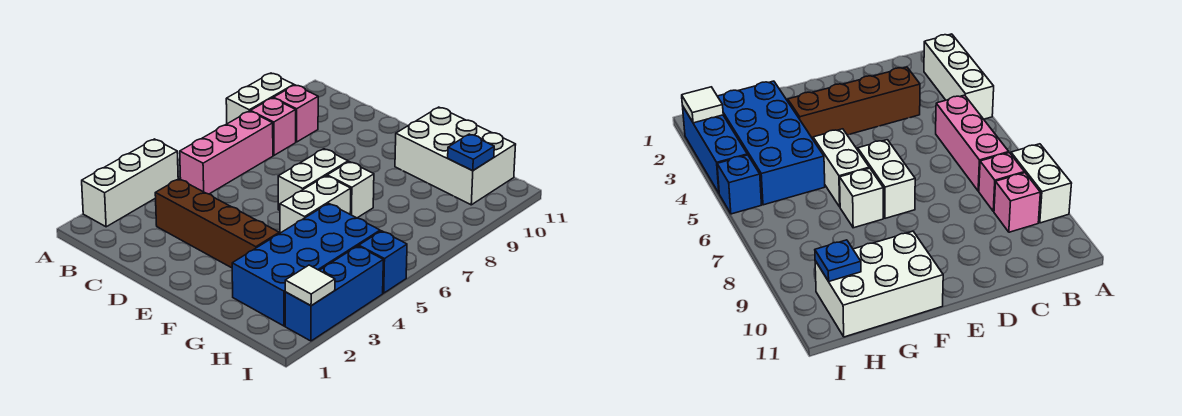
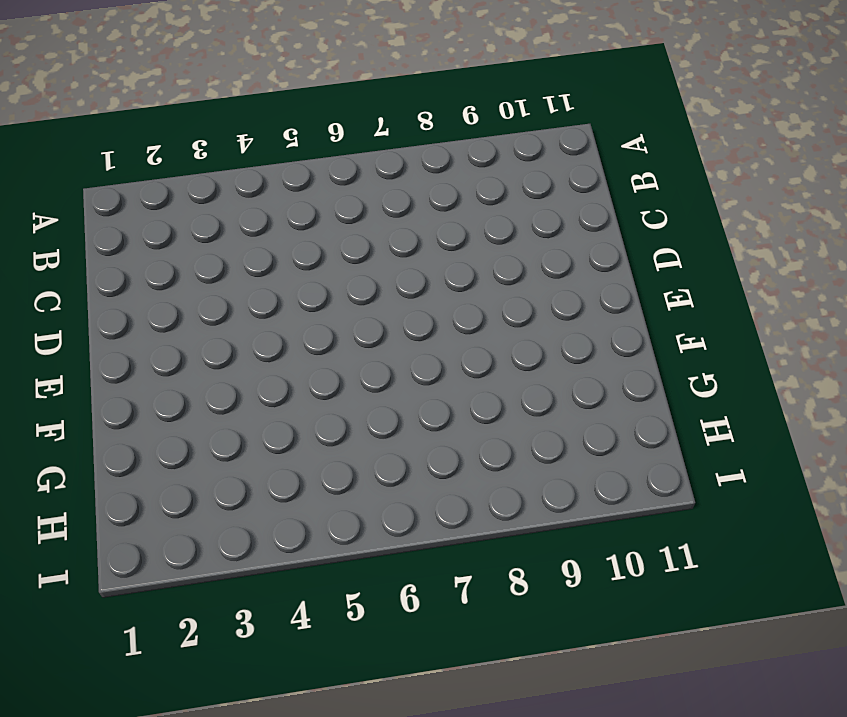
none -> white 1x3 brick [82,139,178,227]
none -> white 1x2 brick [226,73,294,124]
none -> pink 1x3 brick [180,111,273,194]

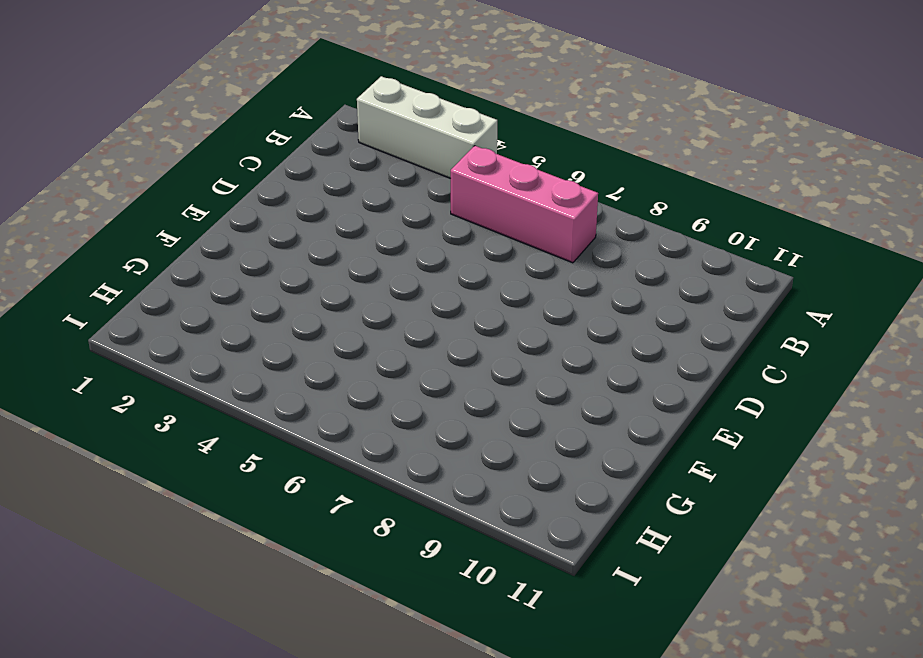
none -> white 1x2 brick [226,73,294,124]
none -> pink 1x1 brick [251,98,296,155]
none -> pink 1x1 brick [273,85,318,142]

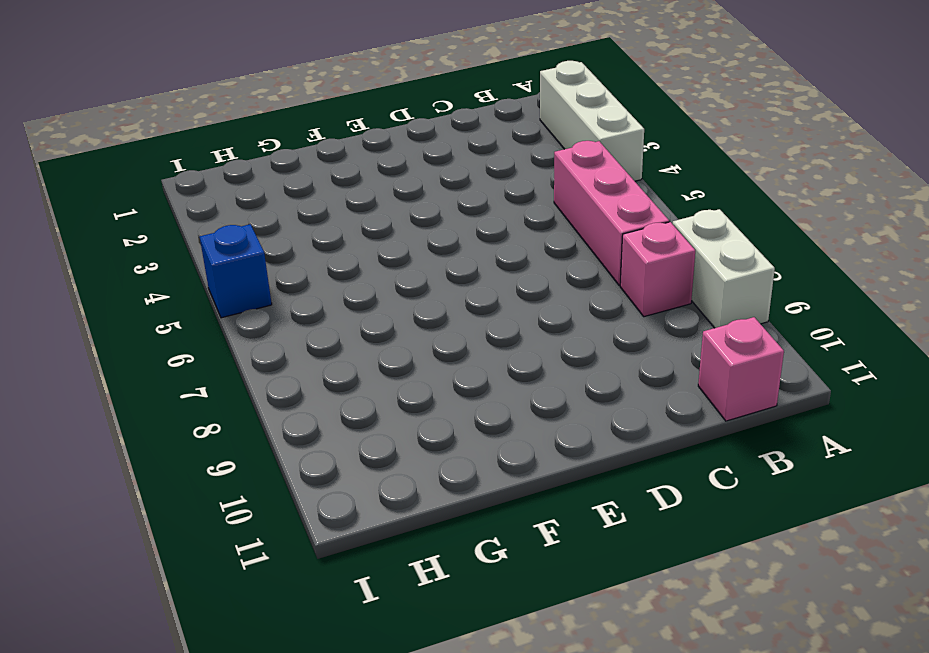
pink 1x1 brick [698,317,784,421] -> pink 1x1 brick moved to [273,85,318,142]
none -> brown 1x4 brick [155,179,279,268]
none -> white 1x2 brick [278,149,348,210]
none -> white 1x2 brick [280,176,351,233]

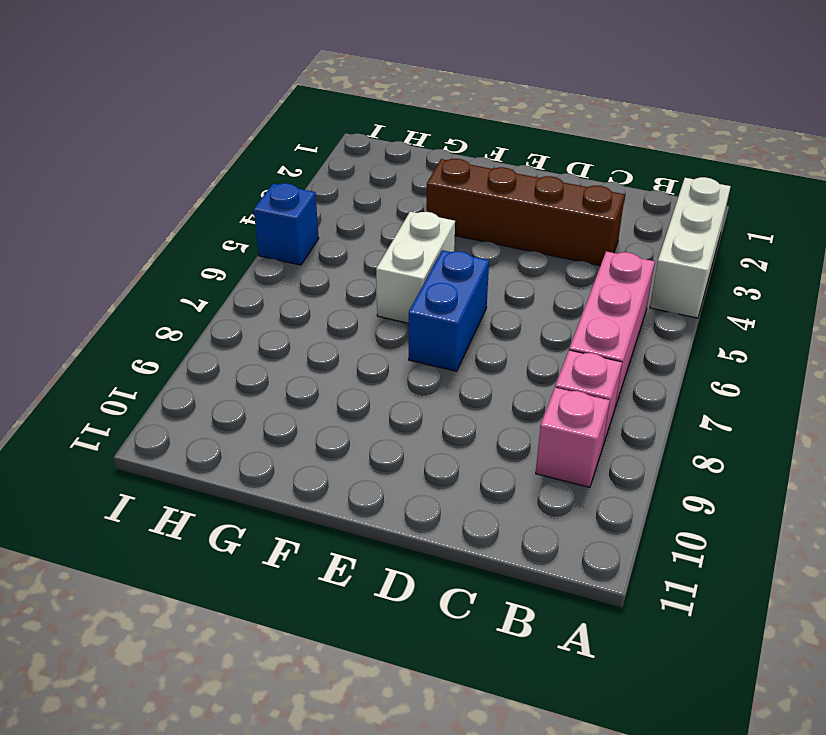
blue 1x2 brick [409,250,489,371] -> white 1x2 brick [278,149,348,210]
none -> white 1x2 brick [226,73,294,124]
none -> white 1x1 brick [327,162,374,218]
none -> white 2x3 brick [395,107,516,205]

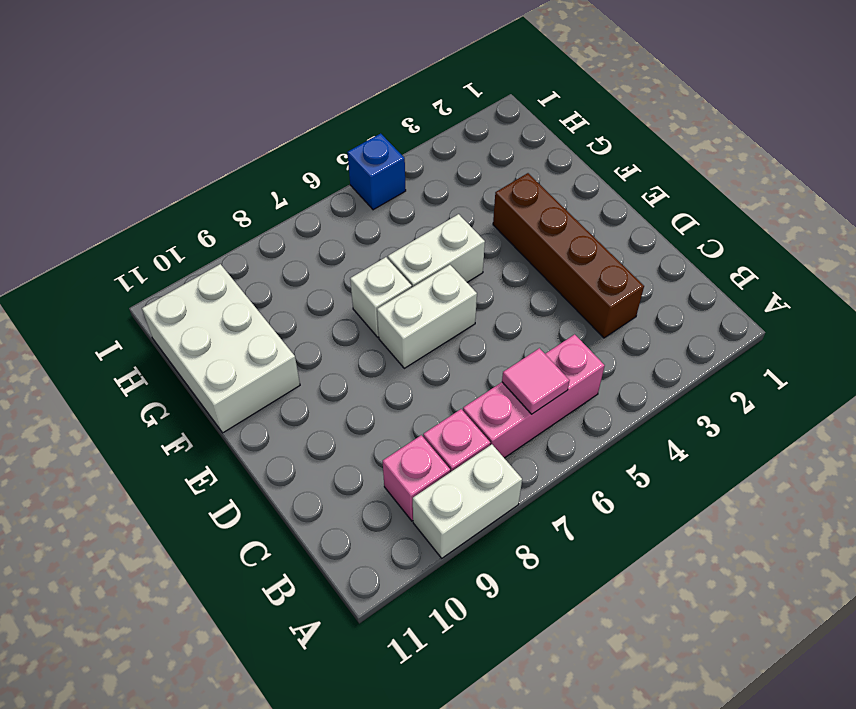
pink 1x1 tile [502,348,570,414] -> none
none -> white 1x3 brick [82,139,178,227]
none -> blue 2x4 brick [232,203,380,326]
none -> blue 1x3 brick [285,246,383,341]

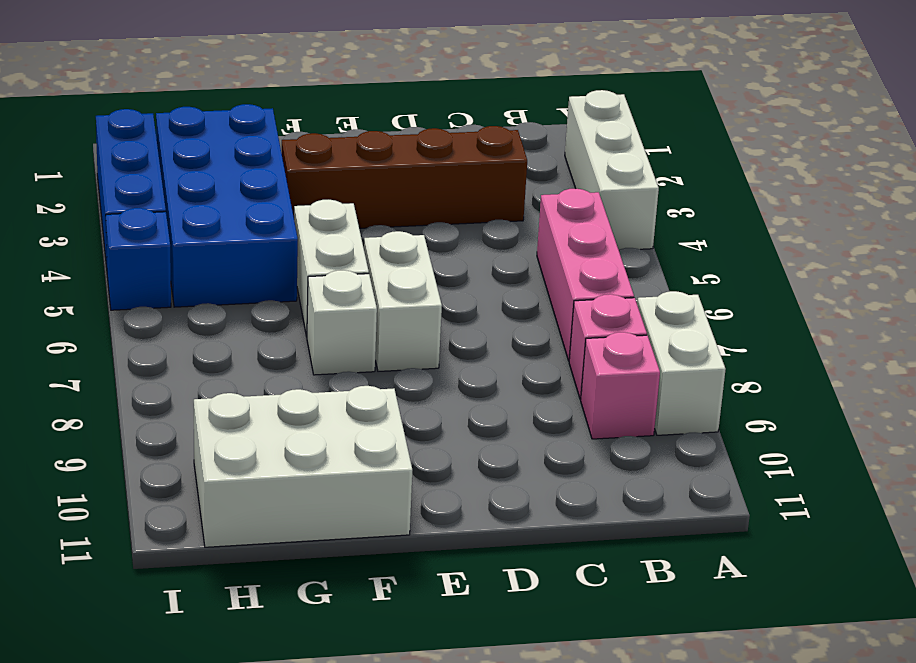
none -> blue 1x1 plate [448,134,494,171]
none -> white 1x1 tile [285,265,335,306]

